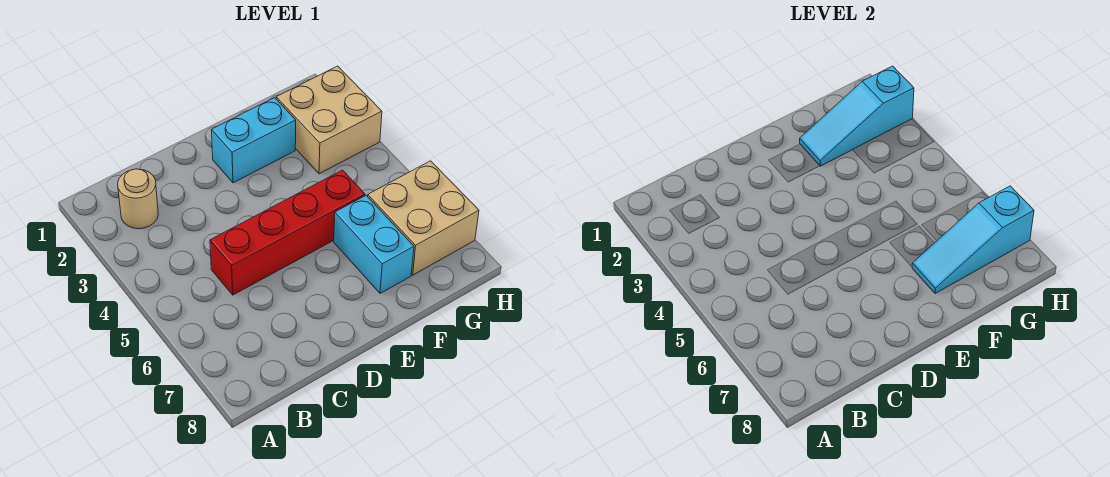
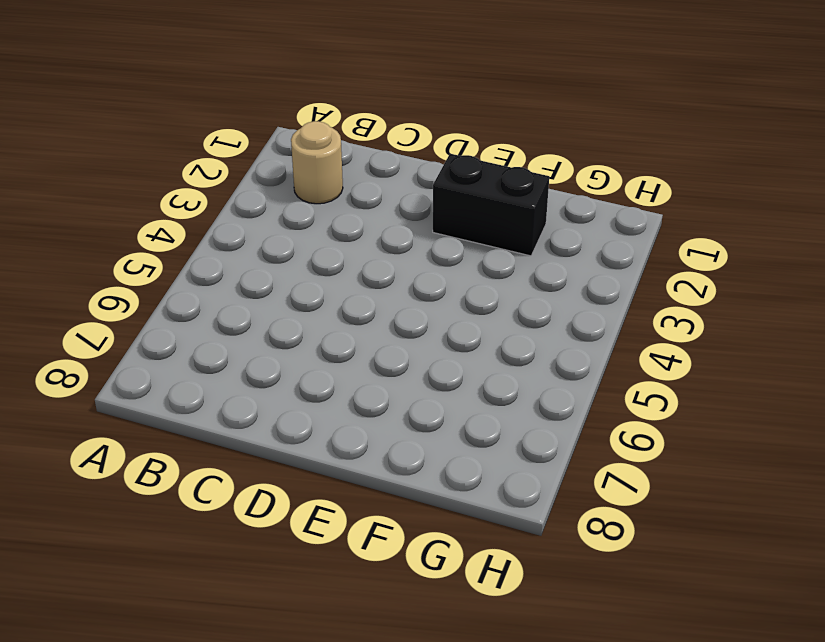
black 1x2 brick [433,154,549,256] -> cyan 1x2 brick [212,98,296,183]
none -> red 1x4 brick [210,170,365,295]
none -> cyan 1x2 brick [334,196,414,294]

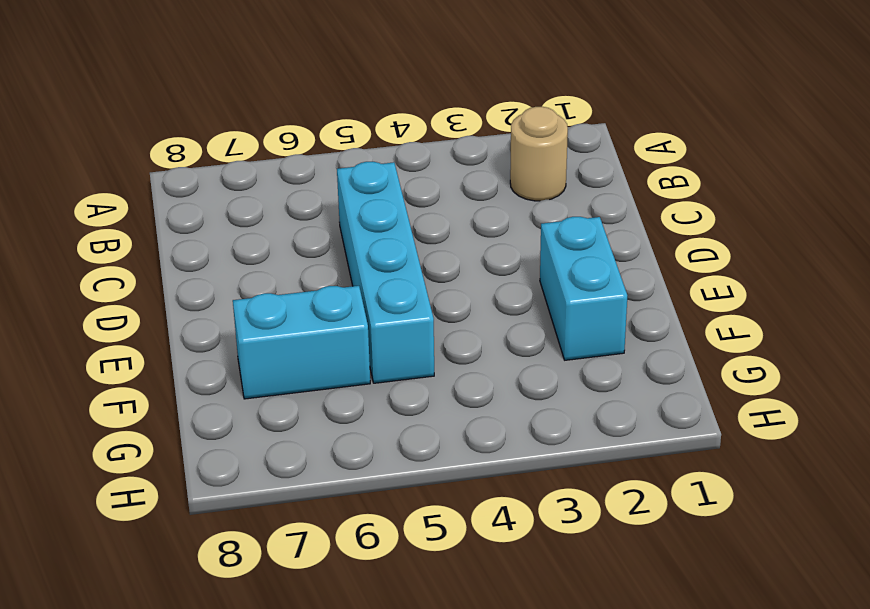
cyan 1x4 brick [337,162,434,383] -> red 1x4 brick [210,170,365,295]
none -> tan 2x2 brick [276,66,382,174]
none -> tan 2x2 brick [368,161,479,275]

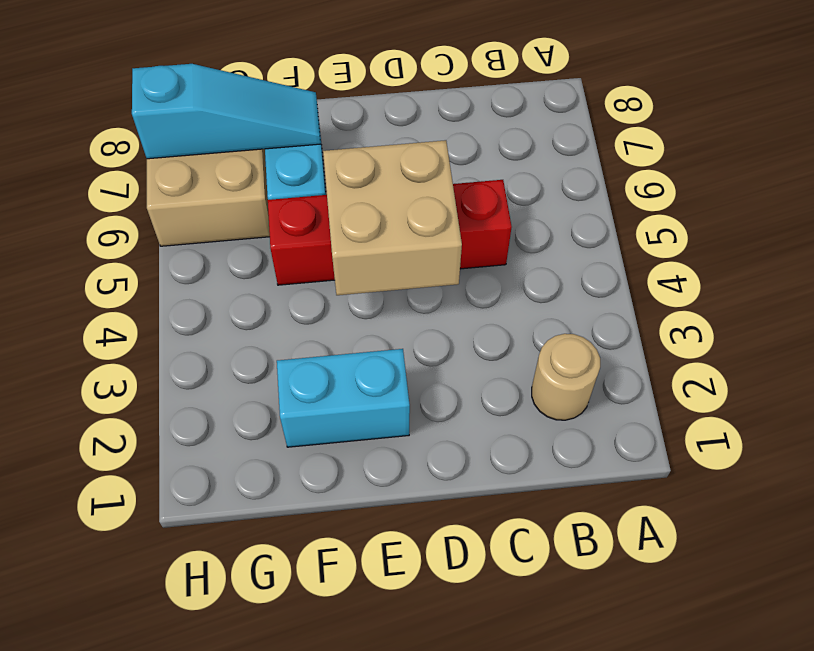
tan 2x2 brick [323,140,462,295] -> tan 2x2 brick moved to [276,66,382,174]
none -> cyan 1x3 slope [800,66,914,166]

